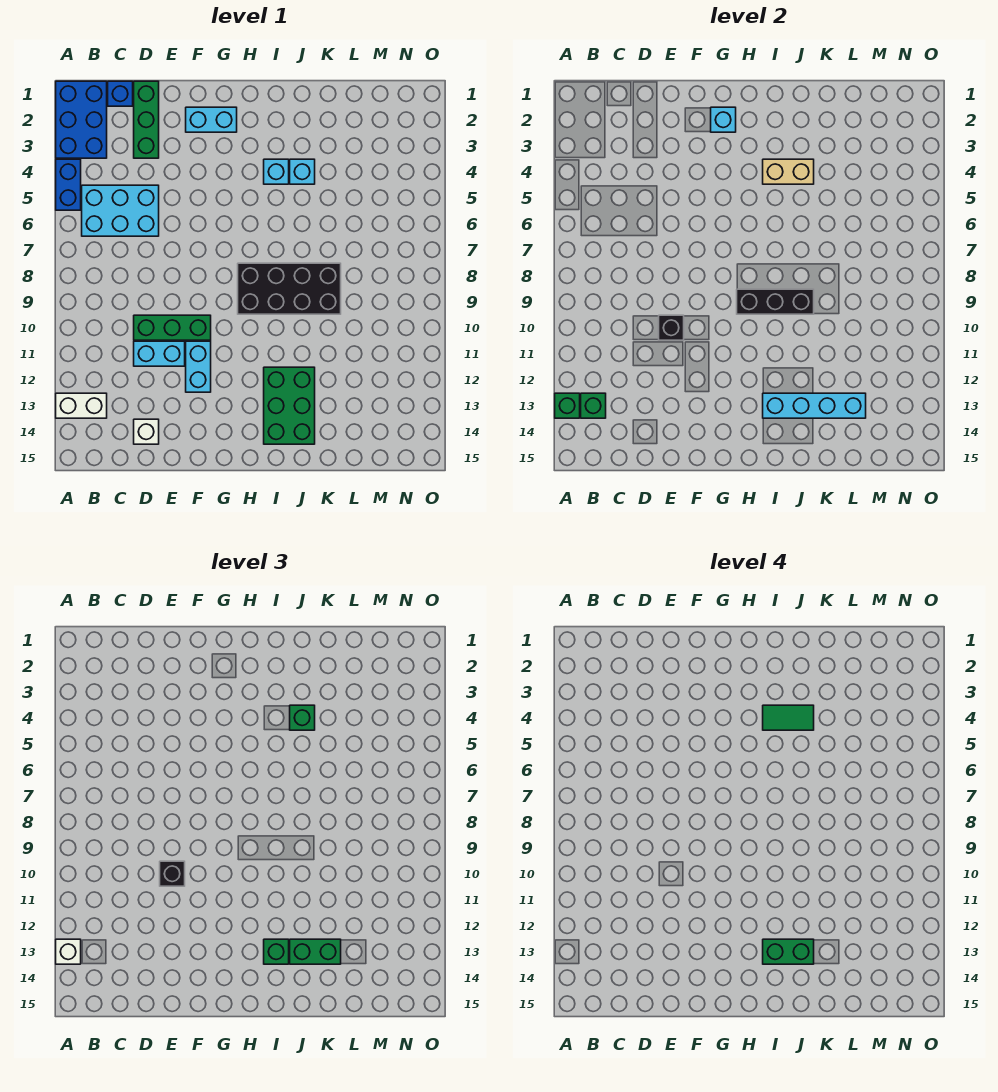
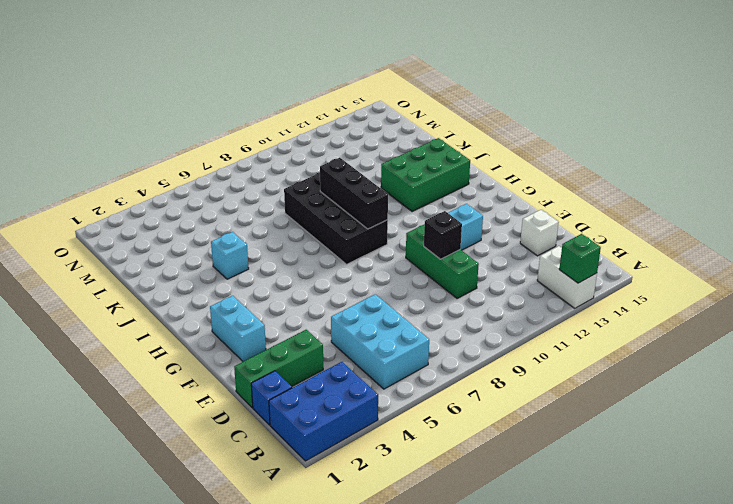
none -> blue 1x2 brick [56,159,81,210]
none -> cyan 1x2 brick [134,341,185,366]
none -> cyan 1x1 brick [264,159,289,184]

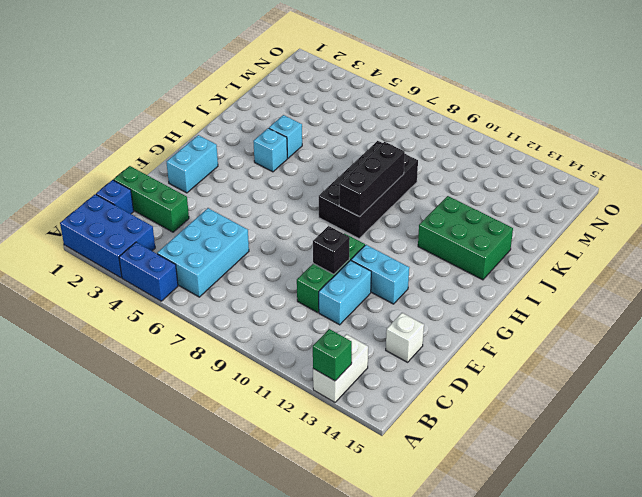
none -> green 1x1 brick [581,393,606,418]
none -> cyan 1x1 brick [711,107,736,132]
none -> tan 1x2 brick [763,159,814,184]

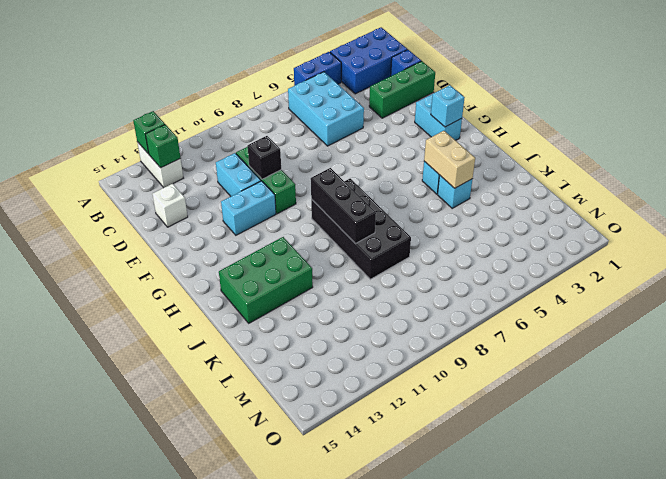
none -> cyan 1x4 brick [763,393,866,418]
none -> white 1x1 brick [56,939,81,964]
none -> black 1x1 brick [160,861,185,886]

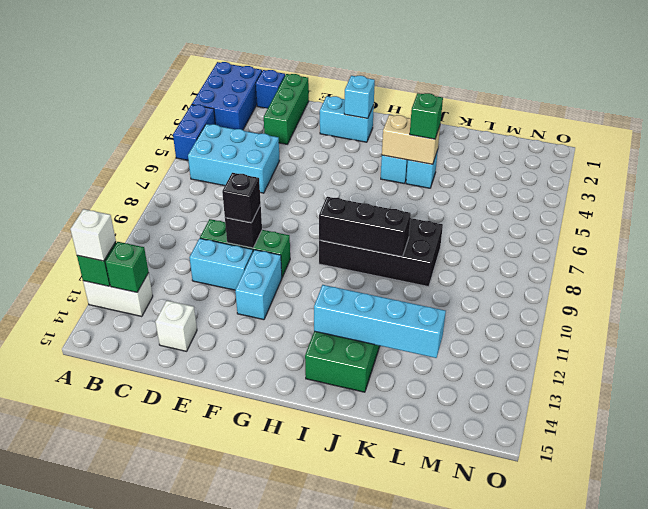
none -> green 1x1 brick [264,939,289,964]
none -> green 1x2 brick [290,939,341,964]
none -> green 1x2 tile [763,705,814,730]

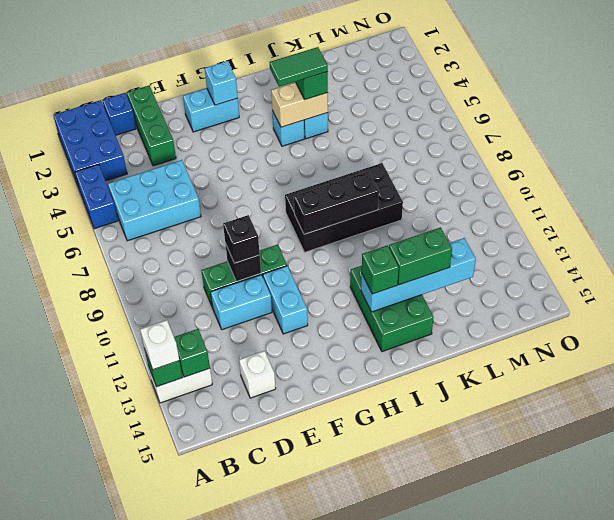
none -> green 1x2 brick [763,939,814,964]

